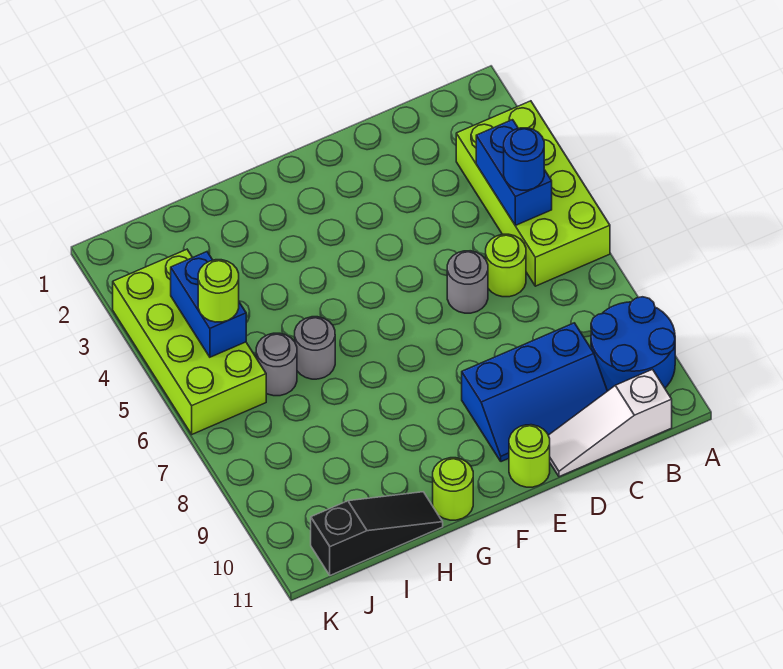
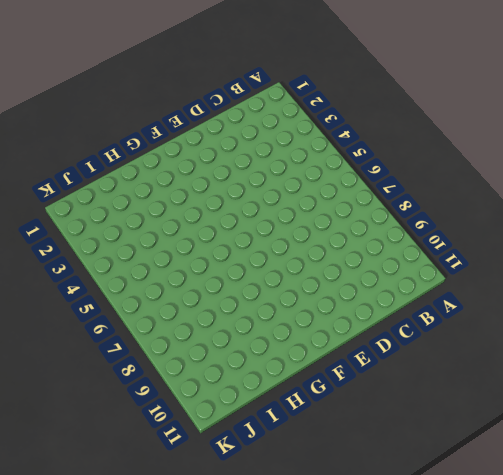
none -> lime 2x4 brick [456,101,610,286]
none -> blue 2x2 round brick [591,297,675,391]
none -> white 1x3 slope [548,369,672,477]

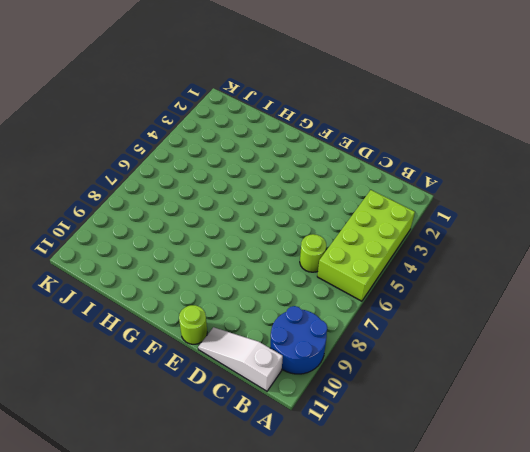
none -> blue 2x3 slope [462,323,607,462]
none -> grey 1x1 round brick [447,251,488,313]
none -> lime 1x1 round brick [433,458,473,520]

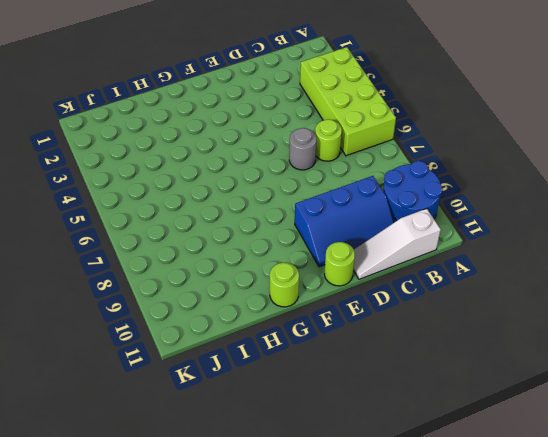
none -> grey 1x1 round brick [295,317,335,379]
none -> black 1x3 slope [311,492,443,575]
none -> grey 1x1 round brick [256,333,297,396]

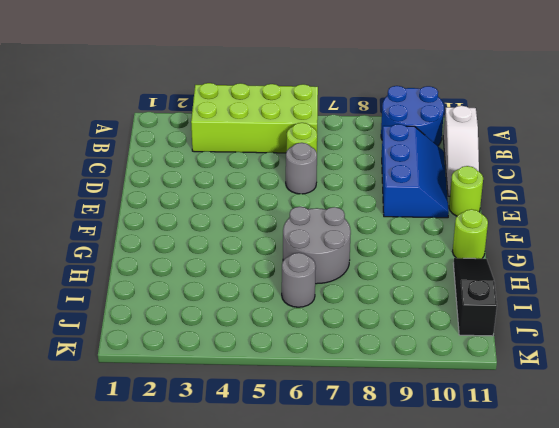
grey 2x2 round brick [283,207,351,284] -> grey 1x1 round brick [295,317,335,379]
none -> lime 2x4 brick [113,249,266,434]
none -> blue 1x2 brick [476,120,552,225]
none -> blue 1x2 brick [171,252,246,357]

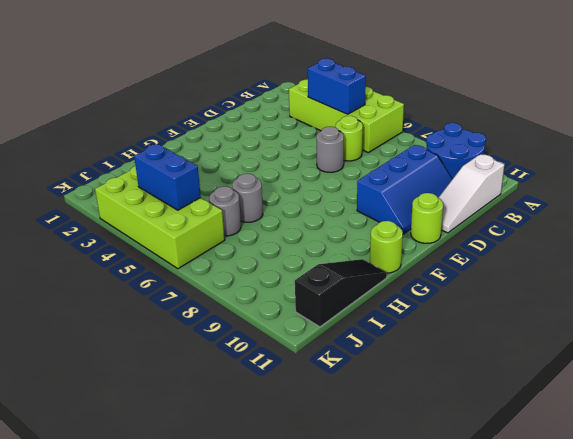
none -> blue 1x1 round brick [504,128,544,190]
none -> lime 1x1 round brick [198,260,239,322]

